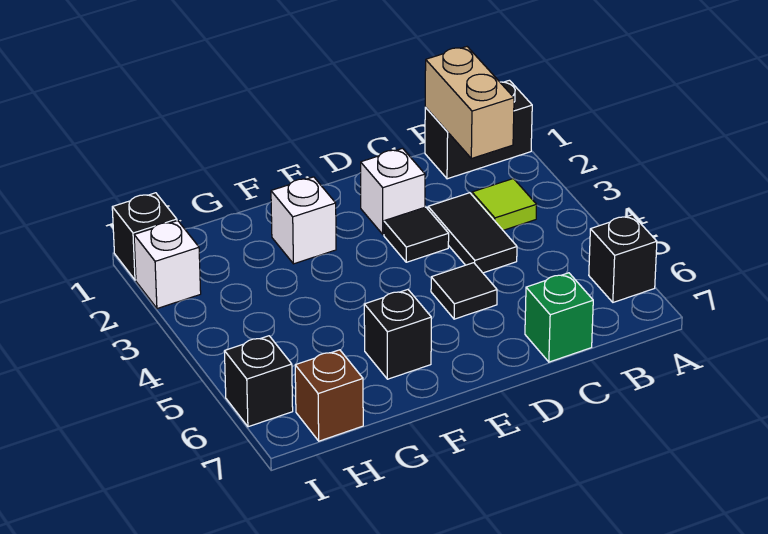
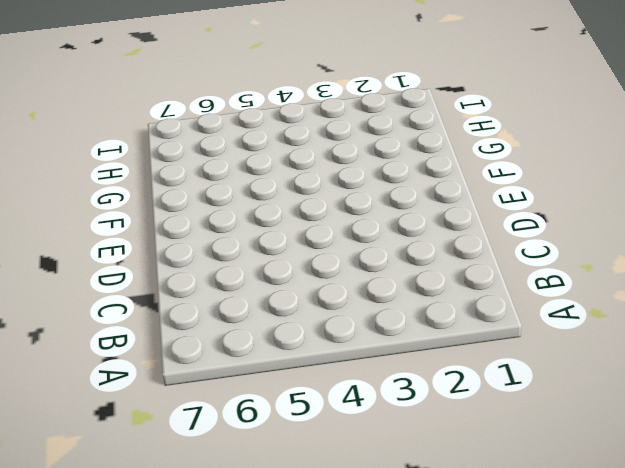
none -> black 1x2 brick [425,80,532,179]
none -> black 1x1 brick [589,215,657,302]
none -> lime 1x1 tile [472,179,537,230]

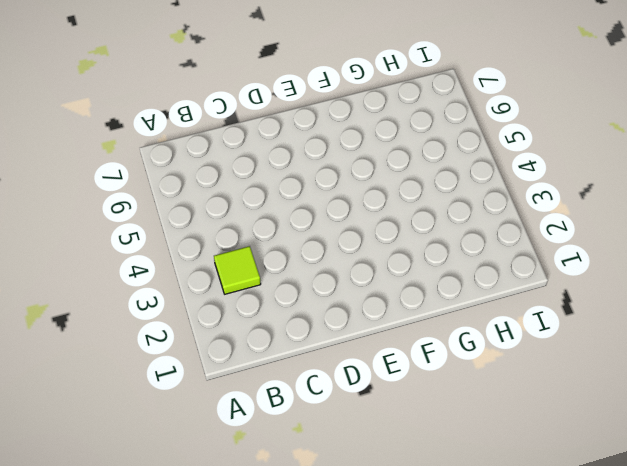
none -> black 1x2 brick [425,80,532,179]
none -> black 1x1 brick [589,215,657,302]
none -> black 1x2 tile [428,193,517,273]

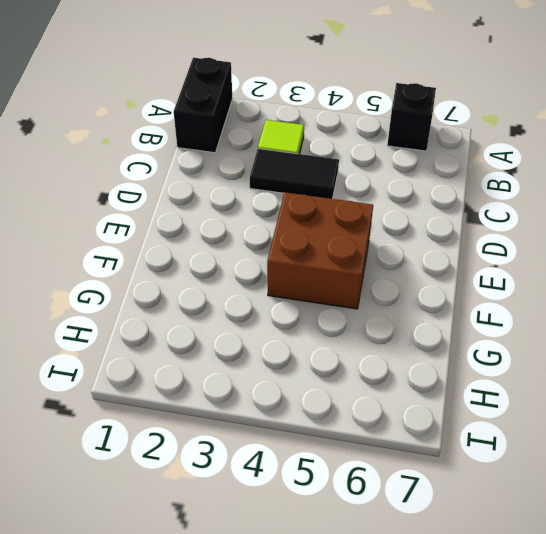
brown 2x2 brick [267,192,373,309] -> none
none -> green 1x1 brick [525,273,593,362]
none -> white 1x1 brick [361,148,425,234]
none -> black 1x1 tile [384,207,449,262]

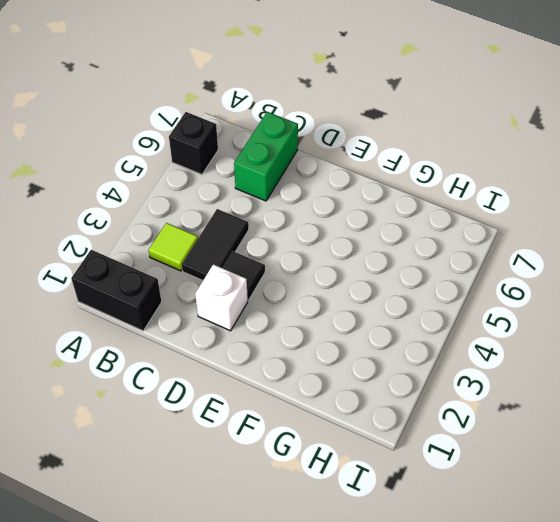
green 1x2 brick [234,112,298,201] -> green 1x1 brick [525,273,593,362]
none -> black 1x1 tile [431,263,497,319]
none -> white 1x1 brick [271,177,336,264]
none -> black 1x1 brick [364,290,431,379]

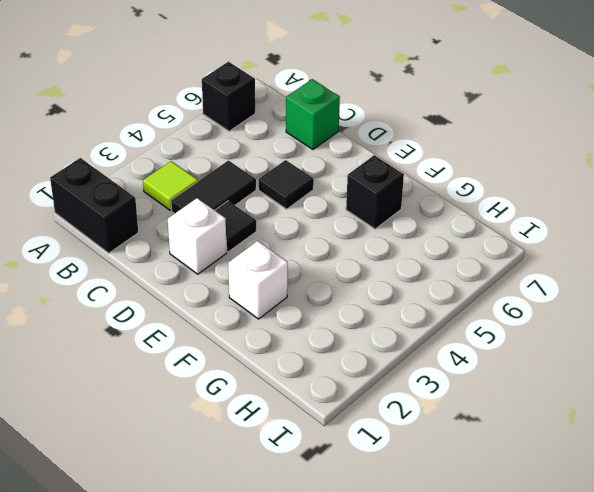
none -> brown 1x1 brick [295,350,363,441]
none -> black 1x1 brick [112,193,177,280]
none -> white 1x1 brick [134,221,201,309]

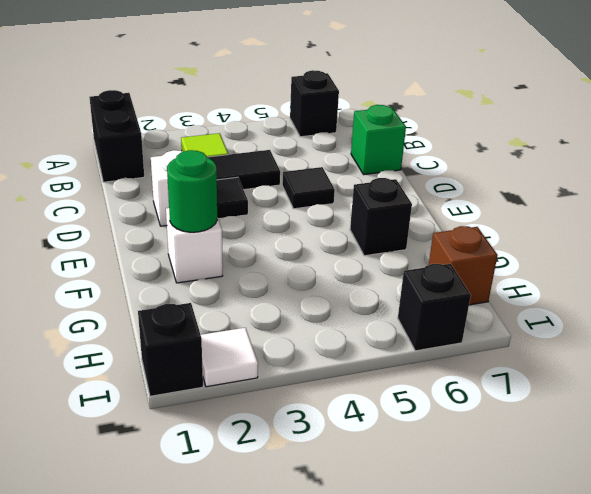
green 1x1 round brick [167,150,217,232] -> none
white 1x1 tile [201,328,258,387] -> white 1x1 brick [134,221,201,309]
none -> tan 1x2 brick [425,47,514,159]

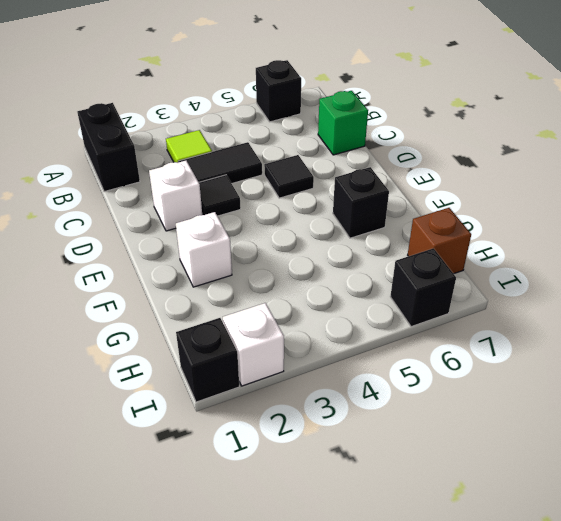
none -> tan 1x2 brick [425,47,514,159]

